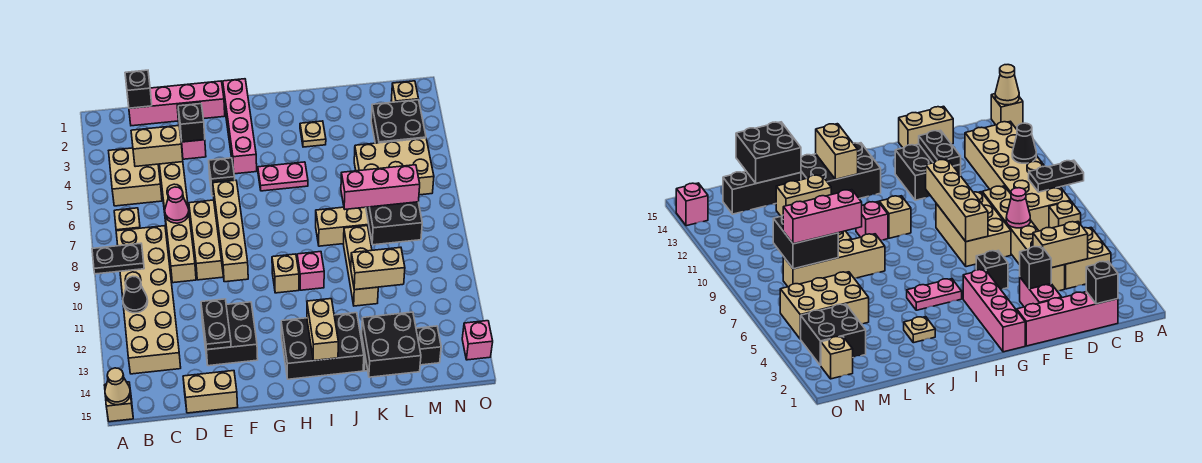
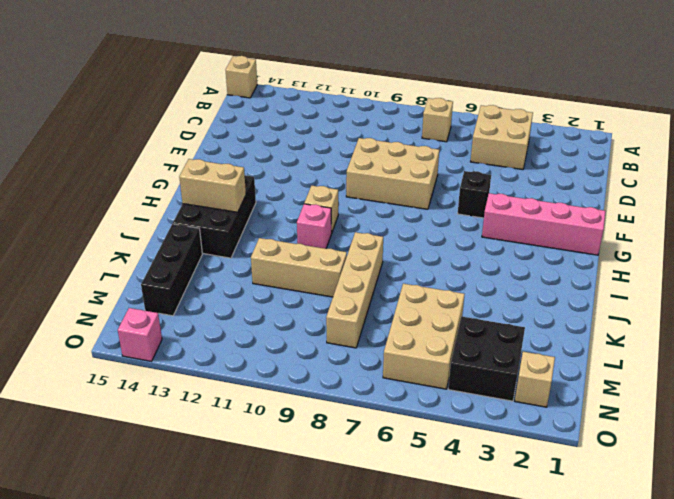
none -> tan 2x6 brick [116,226,181,374]
none -> pink 1x4 brick [129,81,225,126]
none -> tan 1x6 brick [159,162,196,283]
none -> tan 1x2 brick [183,371,238,413]

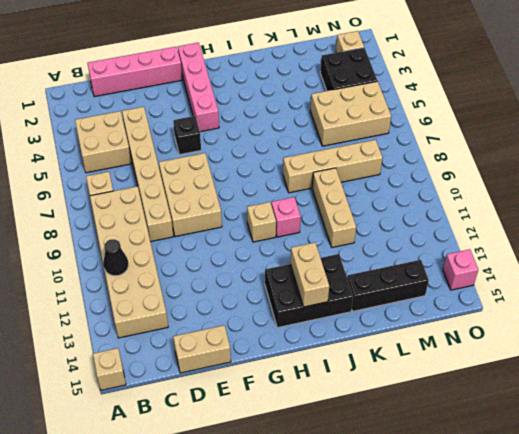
none -> pink 1x2 brick [177,102,206,159]
none -> black 2x2 brick [202,302,258,366]
none -> pink 1x2 plate [258,162,308,191]
none -> tan 1x1 plate [300,121,326,147]

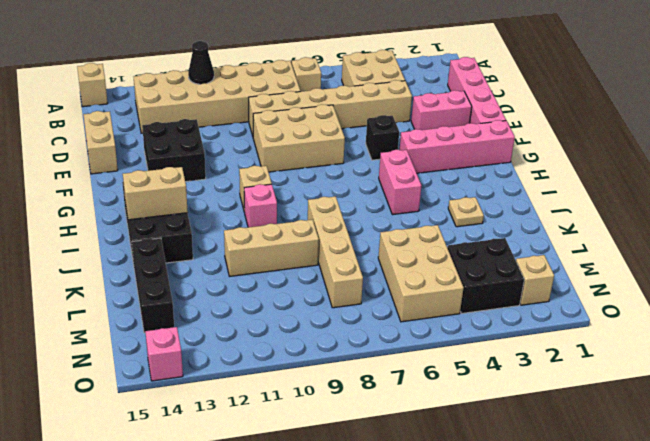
pink 1x2 brick [379,150,421,215] -> pink 1x2 plate [258,162,308,191]
none -> black 1x2 plate [92,243,144,274]
none -> tan 1x1 cone [105,368,130,405]
none -> black 1x1 brick [125,70,152,108]
none -> tan 1x2 brick [131,126,183,167]

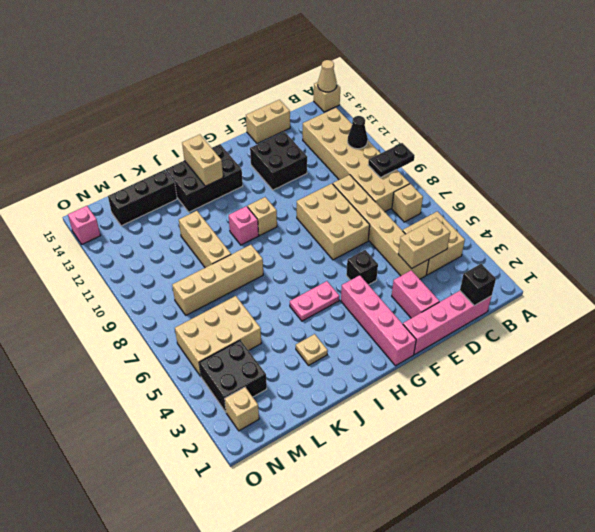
none -> pink 1x1 cone [165,187,189,223]
none -> black 1x1 brick [178,104,205,142]
none -> black 1x2 plate [201,299,231,350]
none -> tan 1x4 brick [213,180,248,282]

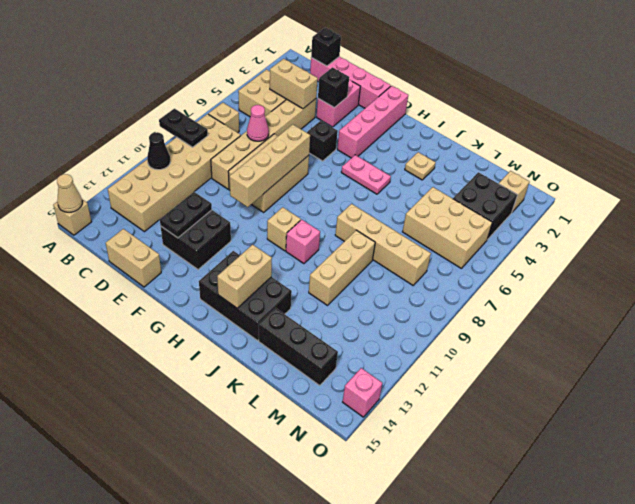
none -> tan 1x2 brick [351,247,405,290]
none -> black 2x2 brick [362,312,421,377]
none -> black 2x2 brick [366,202,422,245]
none -> pink 1x3 brick [341,165,420,209]

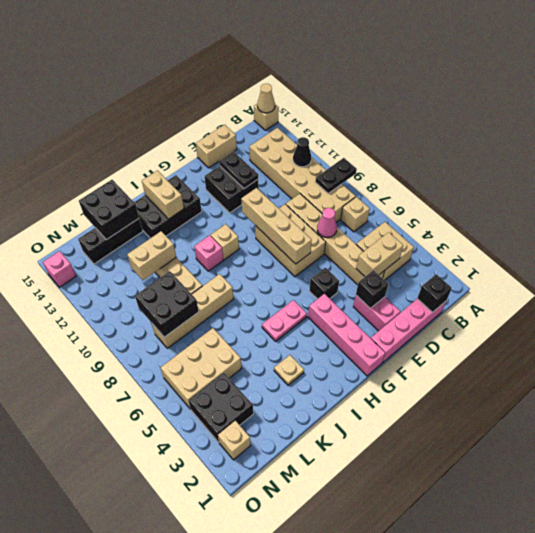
none -> pink 1x3 brick [341,165,420,209]

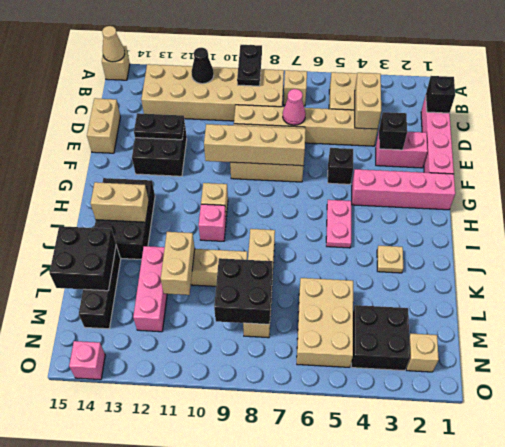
pink 1x3 brick [133,246,167,332] -> pink 1x3 brick moved to [341,165,420,209]

